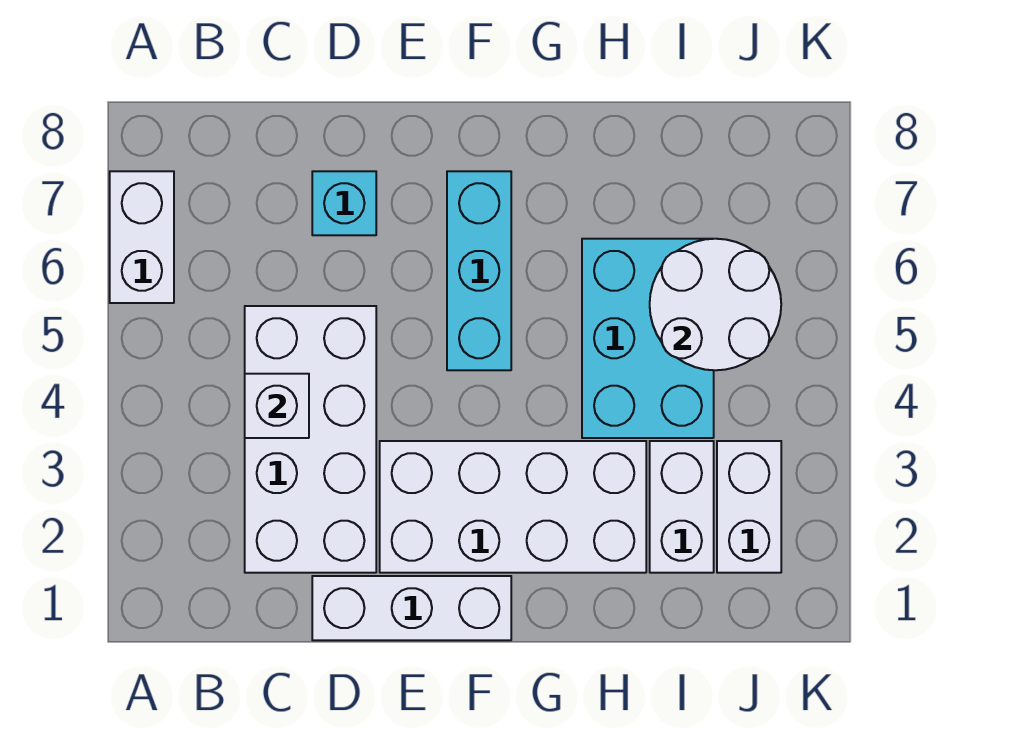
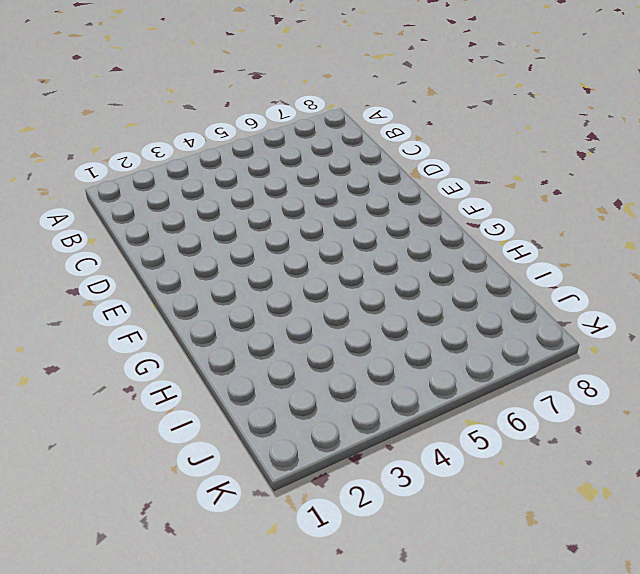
none -> white 1x2 brick [110,171,174,303]
none -> white 2x4 brick [245,306,376,573]

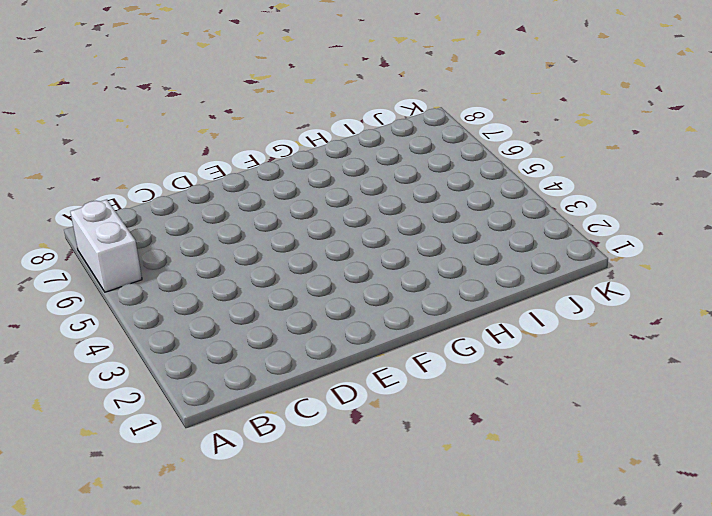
none -> white 2x4 brick [245,306,376,573]
none -> white 1x3 brick [312,576,511,640]

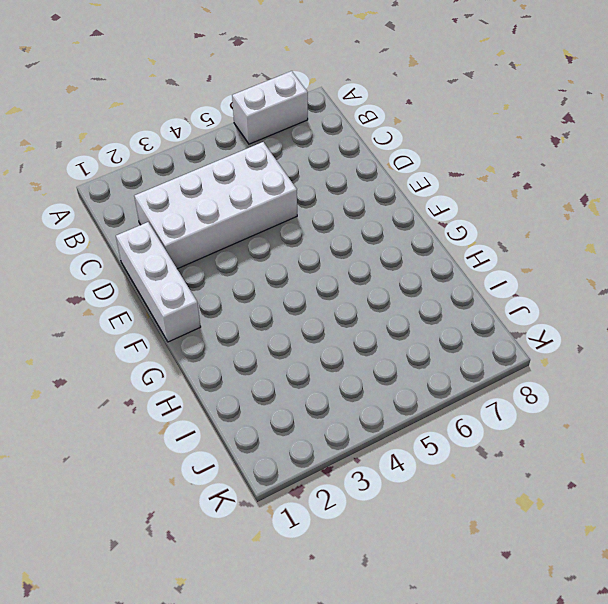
none -> cyan 1x1 brick [312,171,376,235]
none -> white 2x4 brick [380,441,646,573]

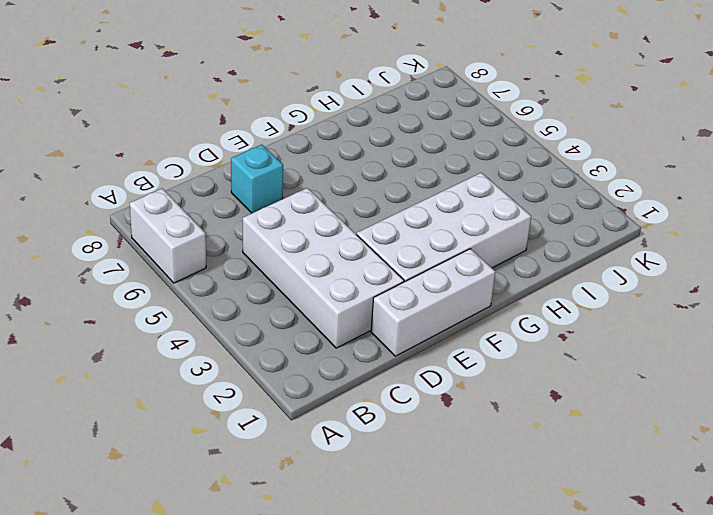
none -> cyan 1x3 brick [447,171,511,370]
none -> cyan 2x3 brick [582,239,714,438]

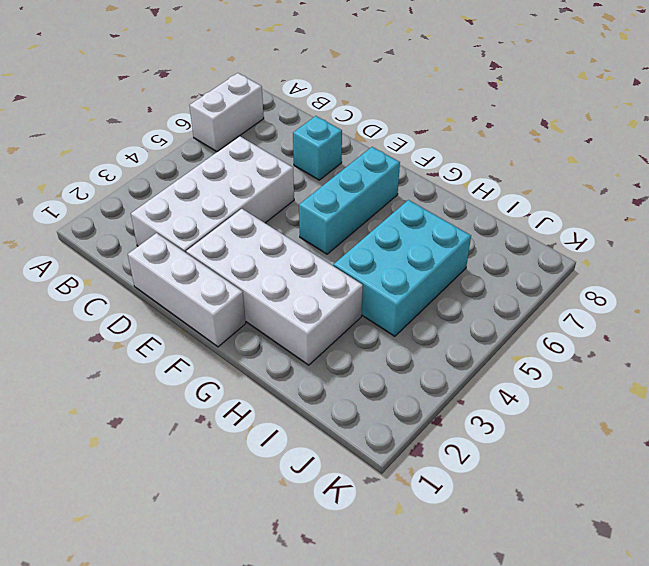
none -> white 1x2 brick [650,441,714,573]
none -> white 1x2 brick [717,441,781,573]

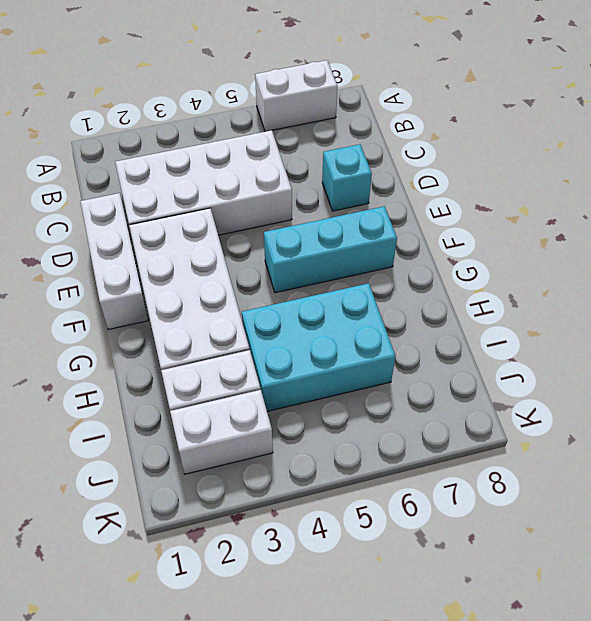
none -> white 1x1 brick [245,374,309,438]
none -> white 2x2 round brick [650,239,781,370]

